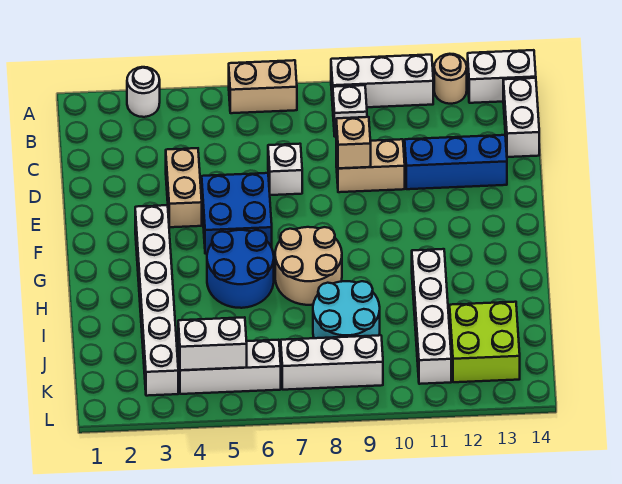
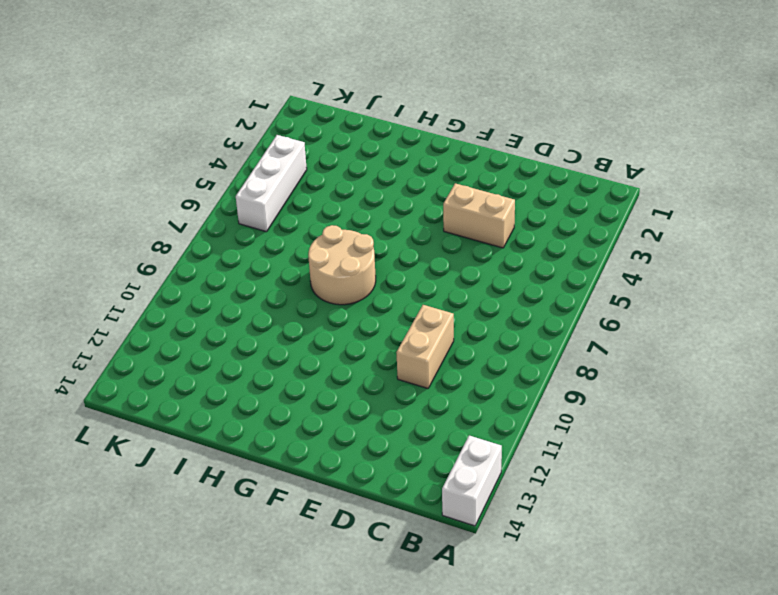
none -> white 1x1 round brick [127,67,160,117]
none -> tan 1x2 brick [229,60,297,113]
none -> white 1x3 brick [331,55,433,107]

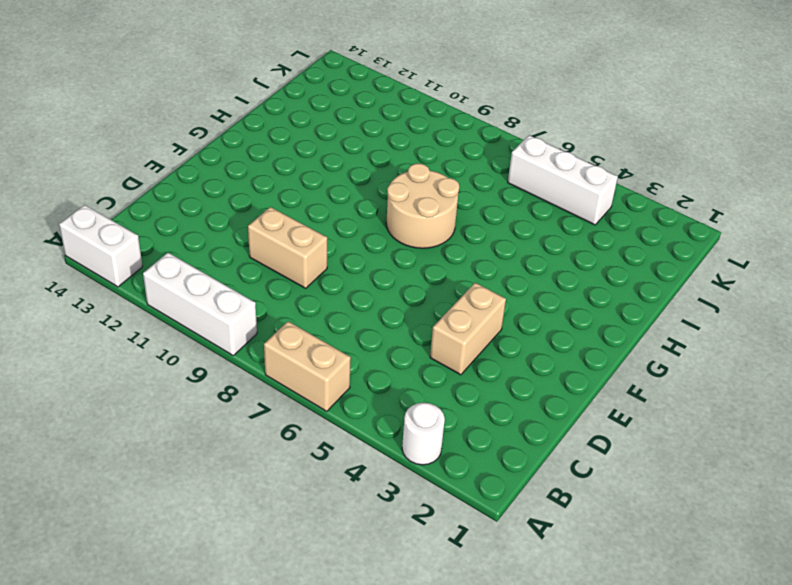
none -> tan 1x1 round brick [434,54,467,104]
none -> white 1x1 brick [333,85,367,137]
none -> white 1x2 brick [503,78,539,157]

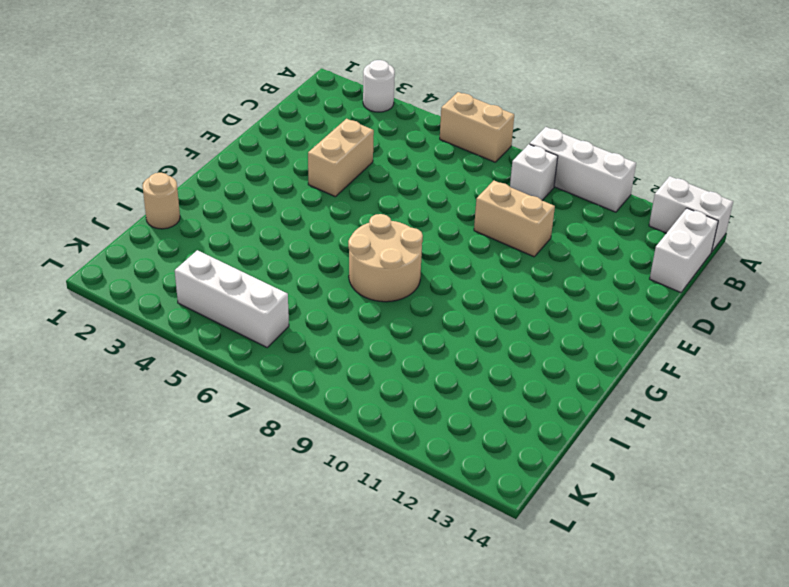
tan 1x1 round brick [142,173,180,229] -> tan 1x1 round brick moved to [434,54,467,104]
none -> white 1x1 brick [268,144,302,195]
none -> blue 1x3 brick [405,135,507,189]
none -> blue 2x2 brick [202,173,272,254]

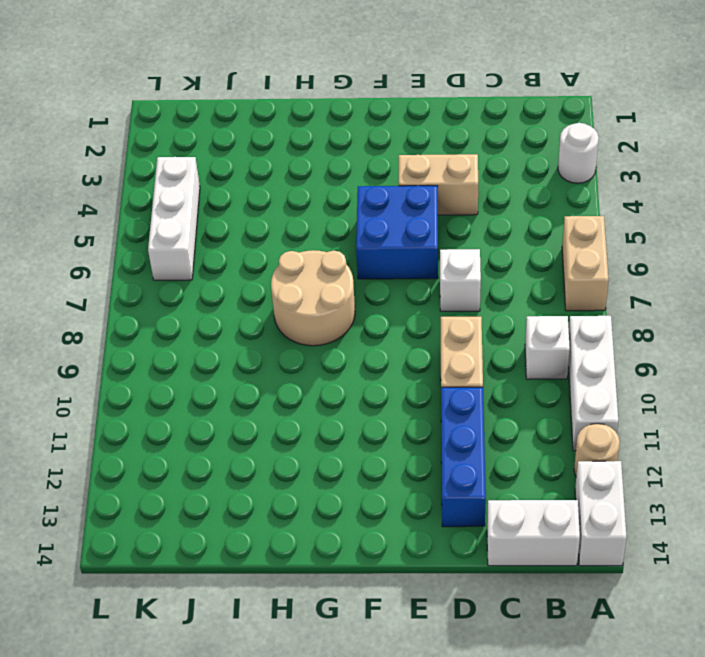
none -> white 1x6 brick [135,205,178,396]
none -> blue 2x2 round brick [207,230,274,308]
none -> white 1x4 brick [412,249,451,384]

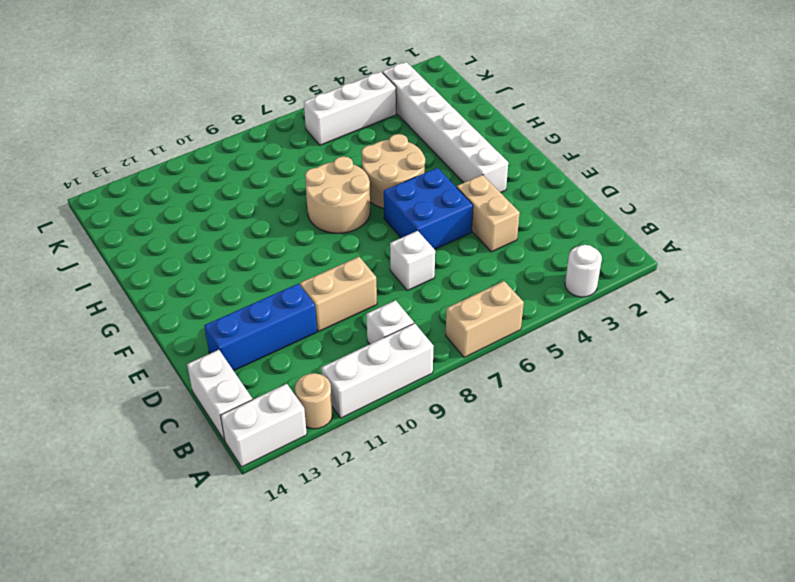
tan 2x2 round brick [361,134,425,208] -> blue 2x2 round brick [207,230,274,308]
none -> white 1x4 brick [412,249,451,384]
none -> cyan 2x2 round brick [313,281,380,338]
none -> lime 2x2 brick [450,302,520,382]

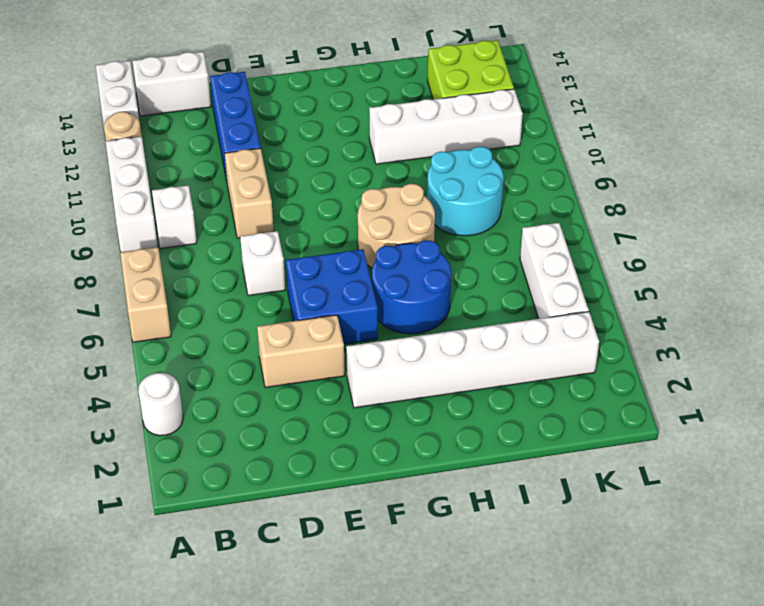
none -> white 1x3 brick [281,335,383,390]
none -> tan 1x1 brick [336,117,371,168]
none -> white 1x2 brick [178,317,247,370]

